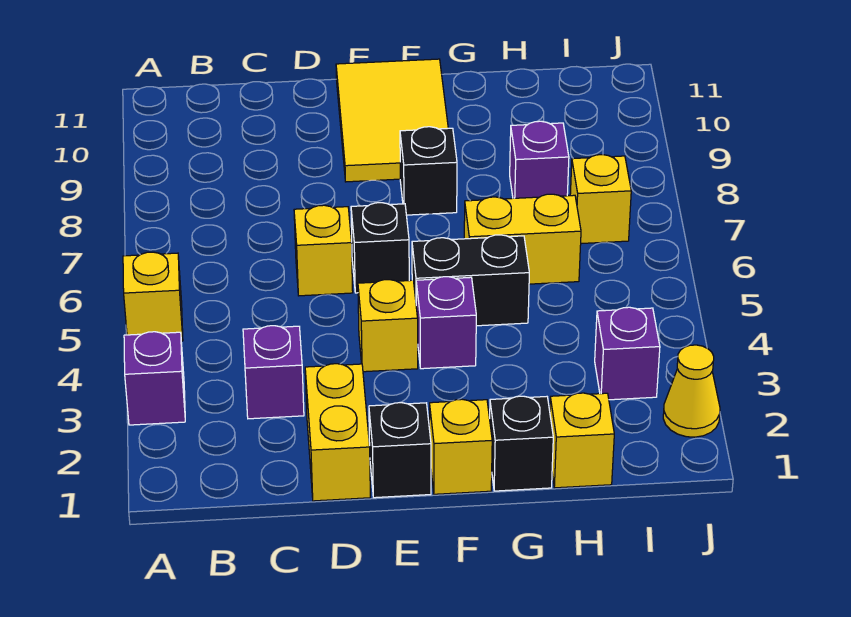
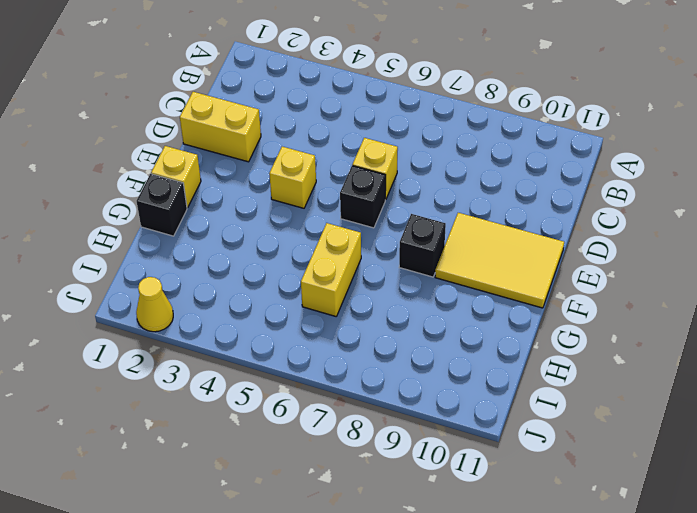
none -> purple 1x1 brick [124,332,185,425]
none -> yellow 1x1 brick [123,252,183,341]
none -> purple 1x1 brick [243,326,304,419]

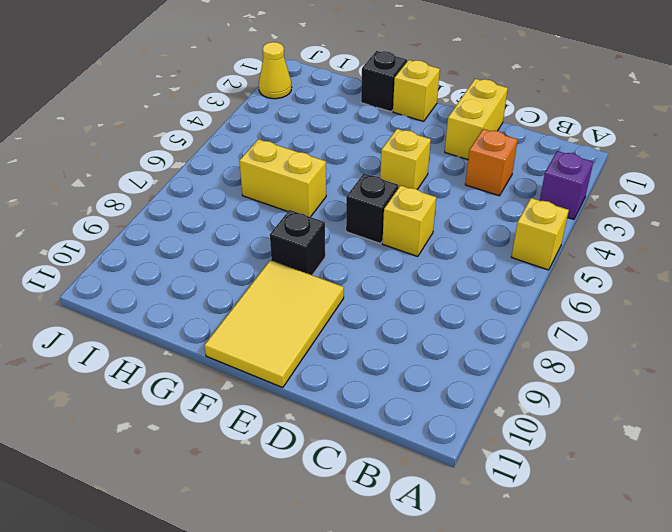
orange 1x1 brick [465,129,518,196] -> purple 1x1 brick [243,326,304,419]
none -> black 1x1 brick [369,403,431,498]
none -> purple 1x1 brick [416,277,476,369]
none -> black 1x2 brick [412,235,529,326]

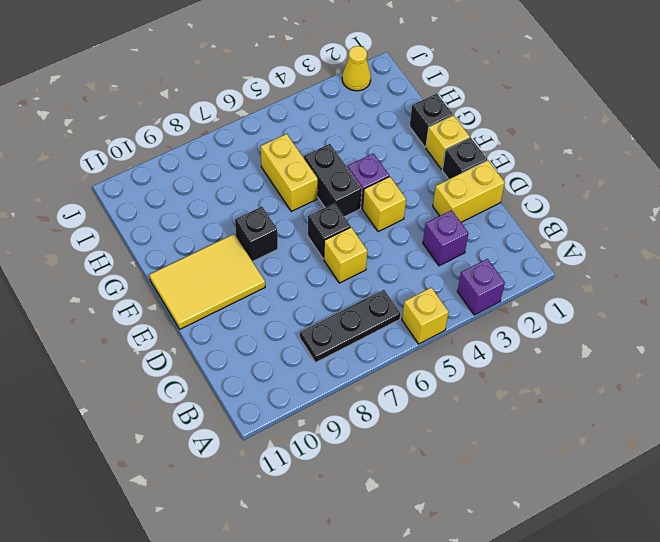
black 1x3 plate [300,290,400,362] -> none
none -> yellow 1x1 brick [550,393,614,488]
none -> purple 1x1 brick [510,121,569,198]
none -> purple 1x1 brick [595,307,660,400]

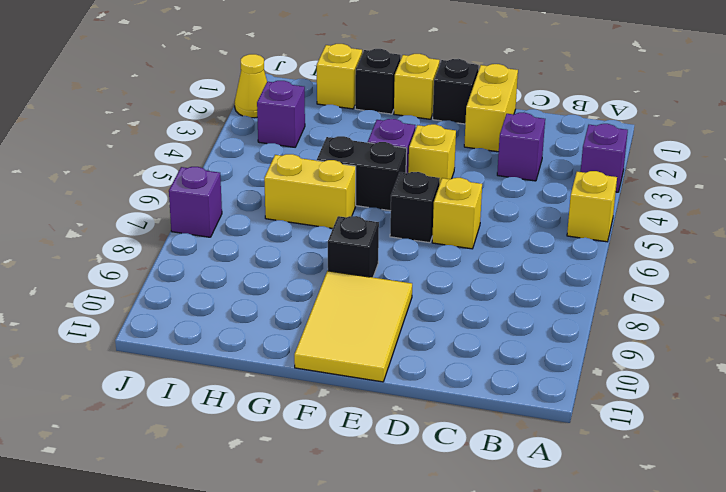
purple 1x1 brick [169,167,222,237] -> purple 1x1 brick moved to [510,121,569,198]
none -> yellow 1x1 brick [570,155,631,244]

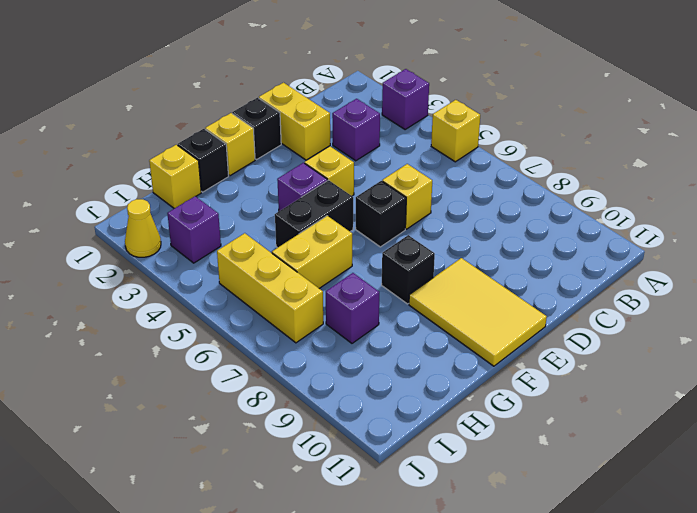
yellow 1x3 brick [217,233,323,343] -> yellow 1x1 brick [570,155,631,244]

